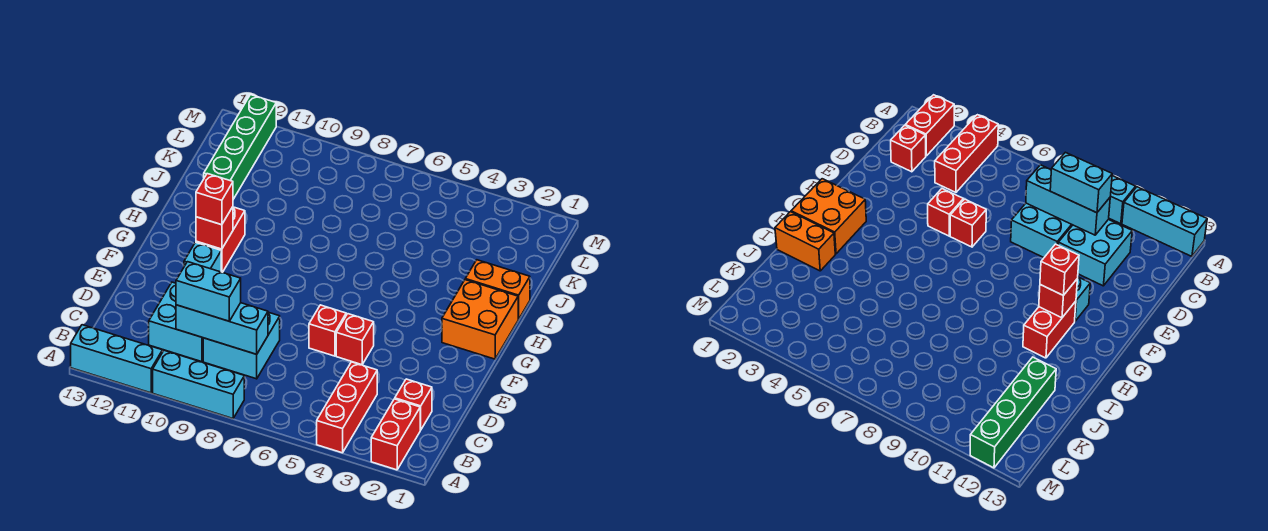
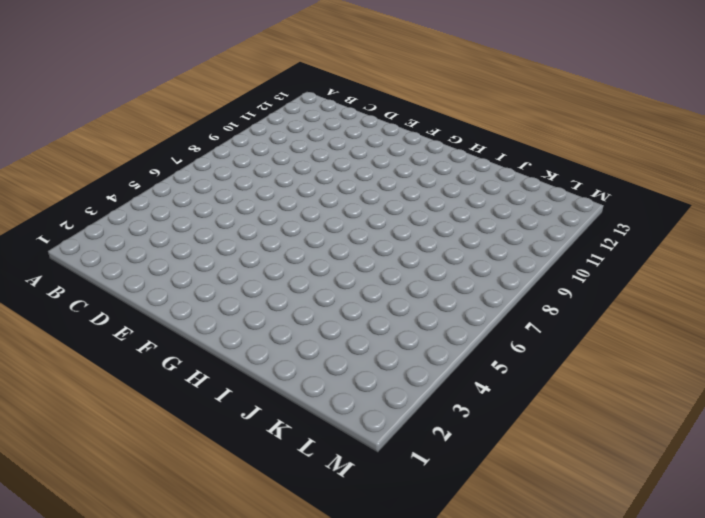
none -> red 1x2 brick [371,399,420,470]
none -> red 1x3 brick [317,362,377,453]
none -> cyan 1x3 brick [153,350,244,418]

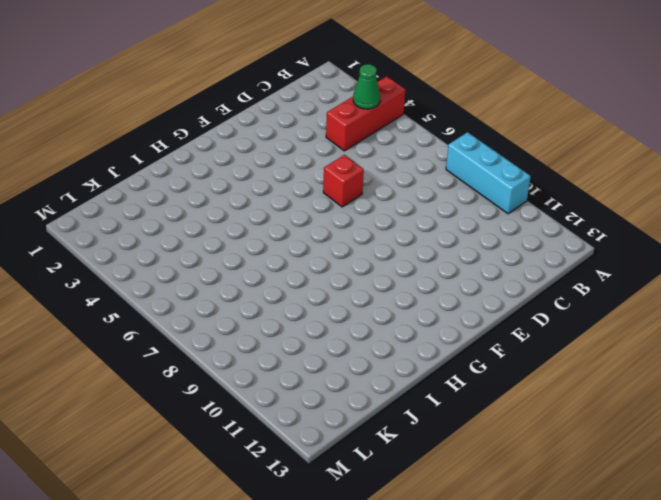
green 1x1 cone [353,64,380,109] -> none
none -> red 1x2 brick [371,399,420,470]
none -> cyan 1x3 brick [71,325,162,393]
none -> red 1x1 brick [395,379,432,430]

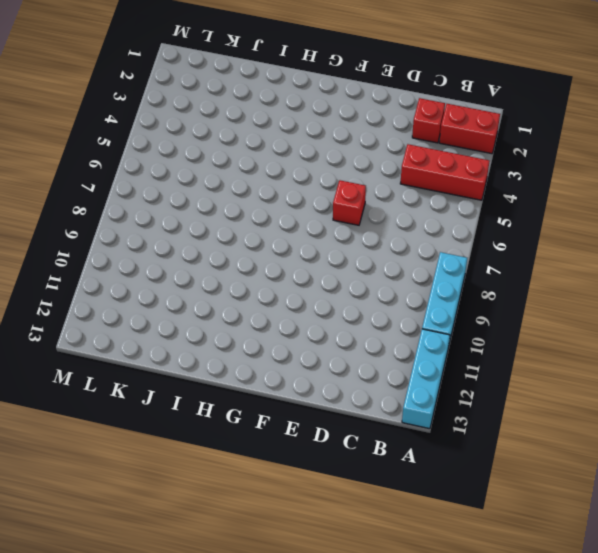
none -> cyan 2x2 brick [203,312,280,379]
none -> cyan 2x2 brick [149,282,203,362]
none -> red 1x1 brick [336,314,374,365]

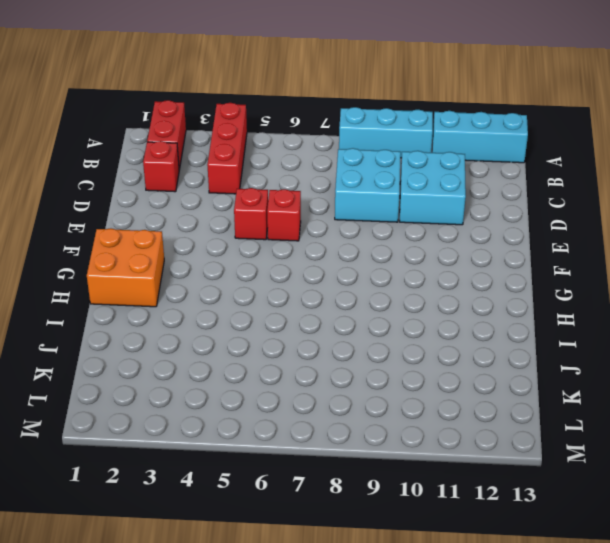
none -> cyan 1x1 brick [184,242,221,272]
none -> red 1x2 brick [196,207,245,272]
none -> orange 1x2 brick [465,260,530,319]

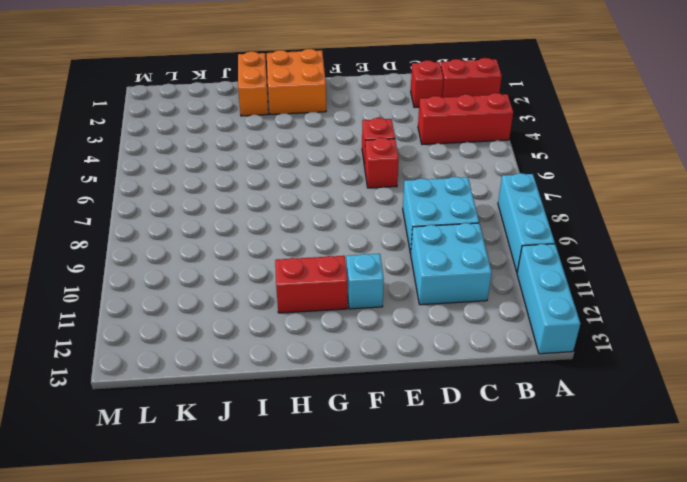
none -> green 1x4 brick [204,95,276,199]
none -> cyan 1x3 brick [176,303,268,354]
none -> red 1x1 brick [196,207,233,249]

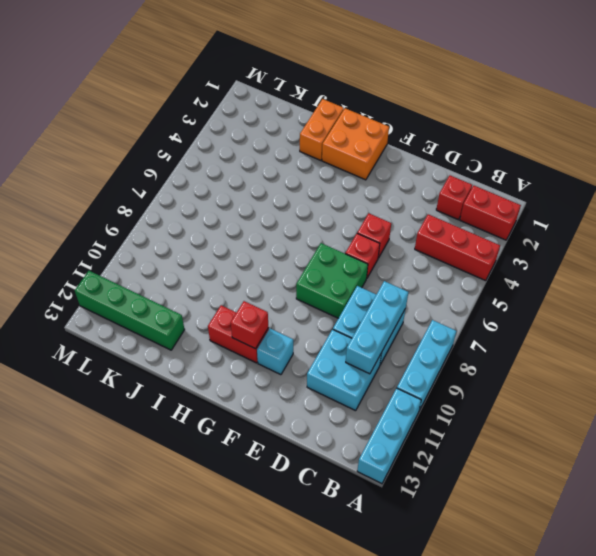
green 2x2 brick [296,243,368,318] -> none
none -> cyan 1x2 brick [176,262,241,321]
none -> red 1x1 brick [196,174,233,225]

